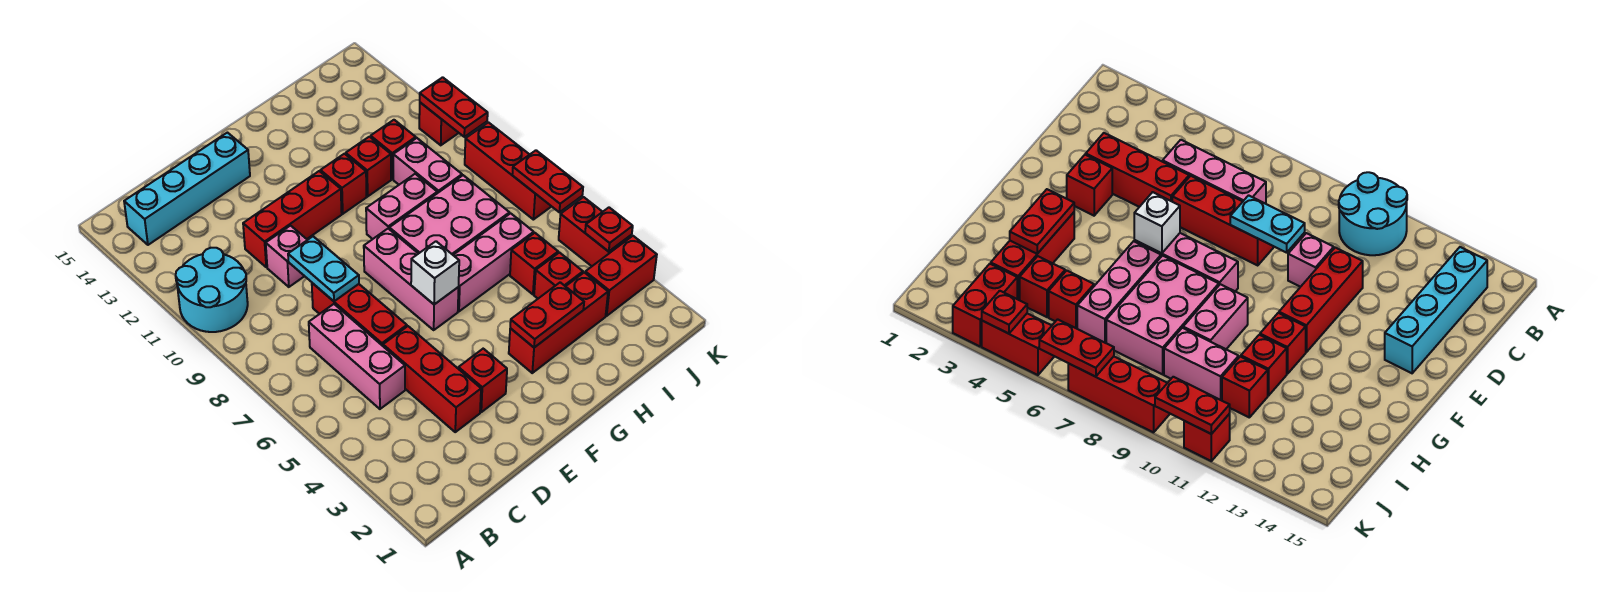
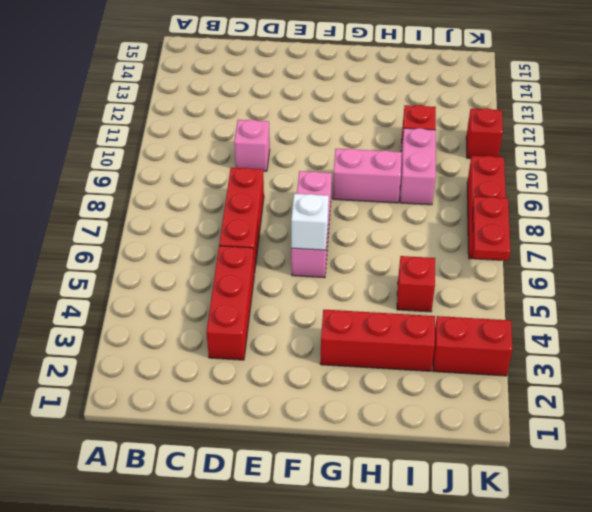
none -> cyan 2x2 round brick [176,248,248,332]
none -> cyan 1x4 brick [124,133,250,245]
none -> pink 1x3 brick [309,304,405,409]

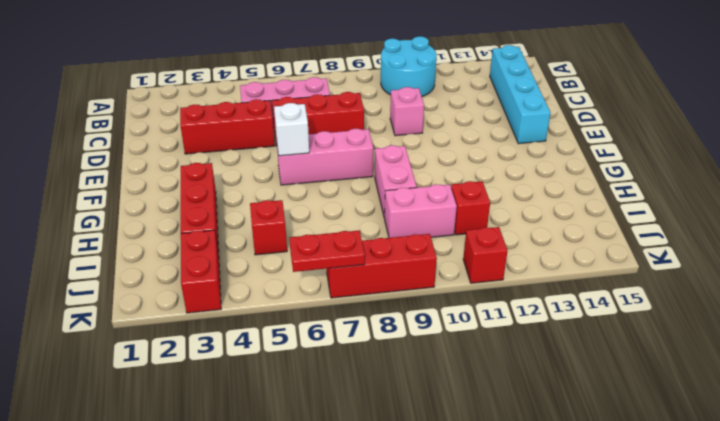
none -> red 1x3 brick [243,171,342,267]
none -> red 1x1 brick [458,349,507,412]
none -> pink 1x3 brick [453,213,534,311]

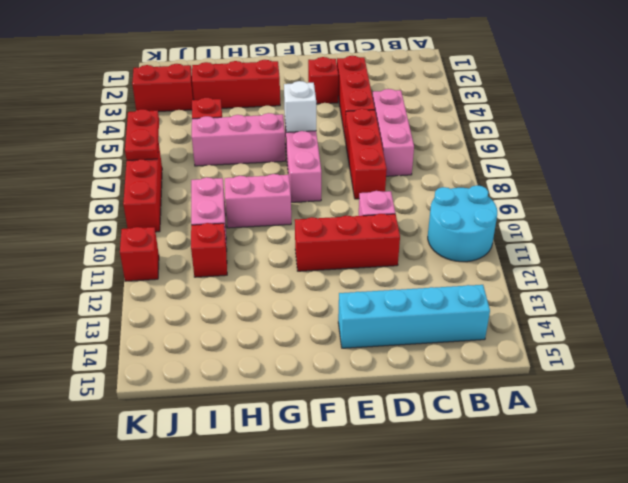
none -> pink 2x3 brick [389,175,509,255]
none -> red 1x1 brick [320,154,367,214]
none -> red 1x1 brick [346,137,391,196]

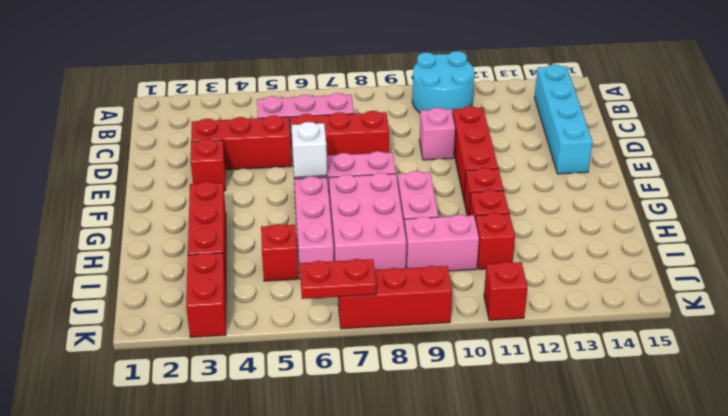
none -> red 1x1 brick [534,253,583,298]
none -> red 1x2 brick [559,197,632,266]
none -> cyan 1x2 plate [288,236,359,301]

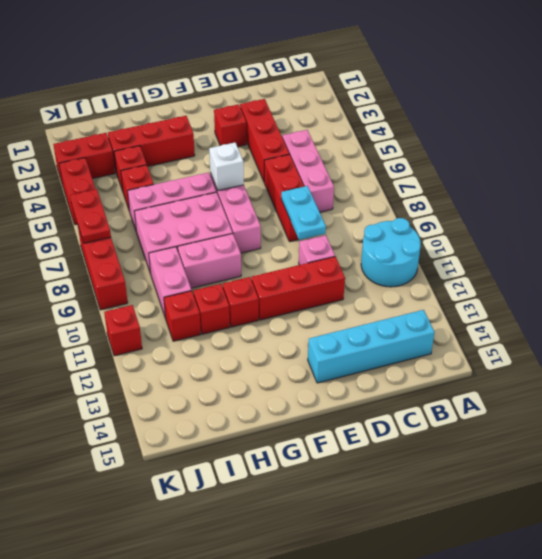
none -> red 1x2 plate [510,282,584,348]
none -> red 1x1 plate [585,208,633,252]
none -> red 1x2 plate [420,77,488,137]

